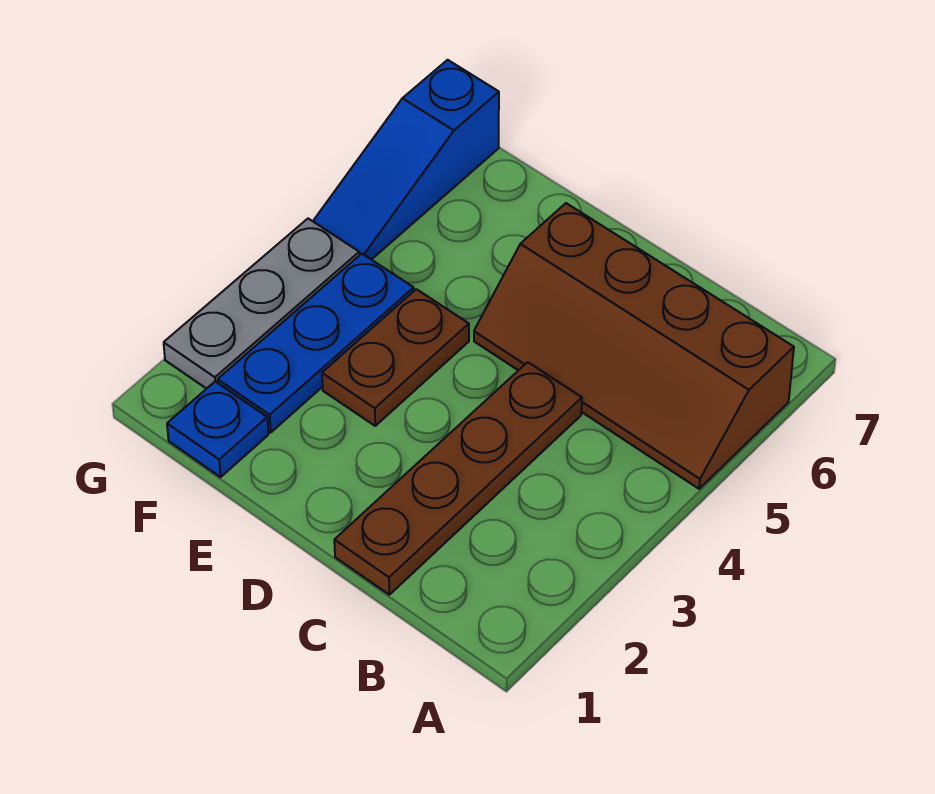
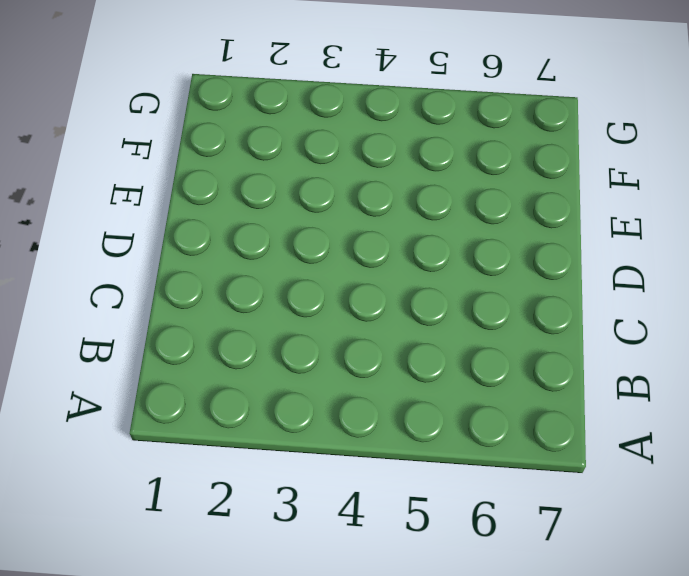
none -> brown 2x4 slope [474,203,794,489]
none -> brown 1x4 plate [334,362,582,595]

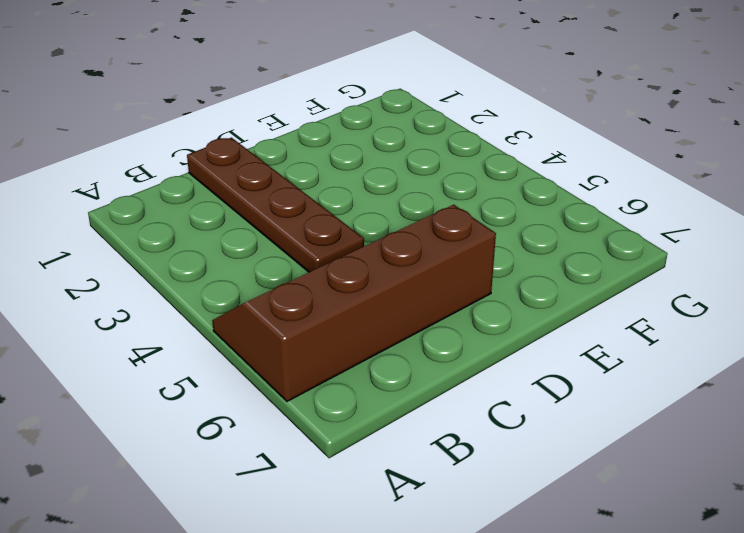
none -> brown 1x2 plate [322,289,469,426]
none -> blue 1x1 plate [167,382,268,477]

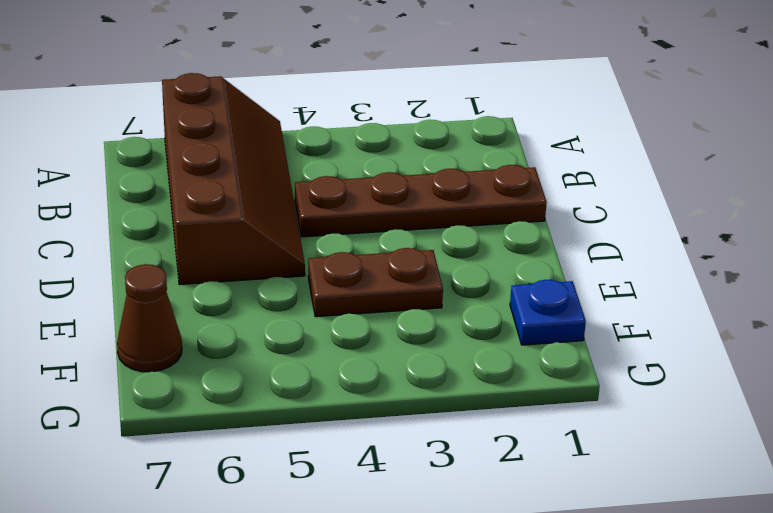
brown 1x1 cone [117,264,182,372] -> none
none -> blue 1x3 plate [218,254,414,432]
none -> grey 1x3 plate [164,219,359,389]

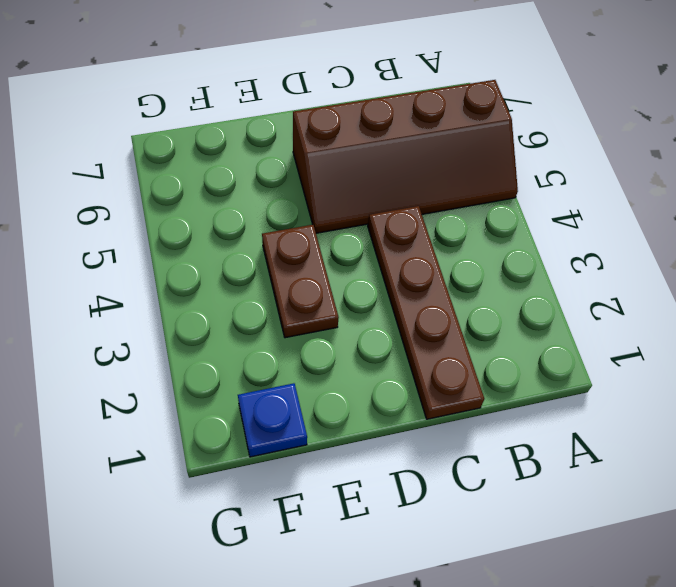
none -> blue 1x3 plate [218,254,414,432]
none -> grey 1x3 plate [164,219,359,389]

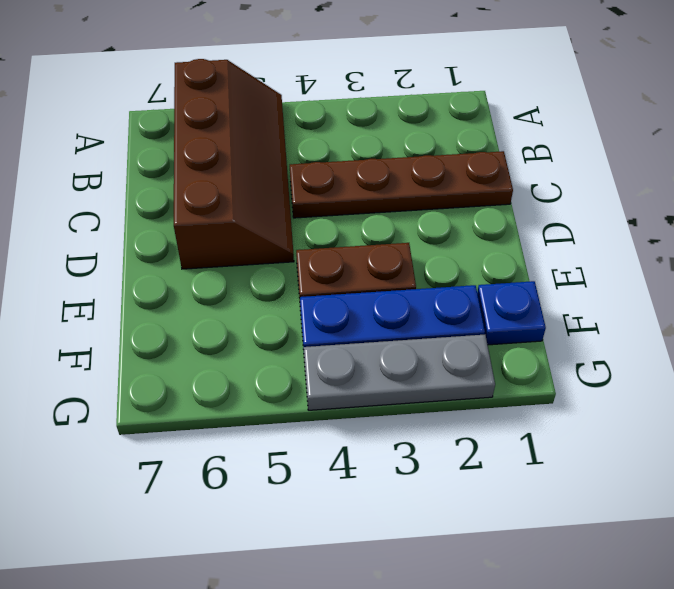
none -> blue 1x3 slope [313,60,499,260]

